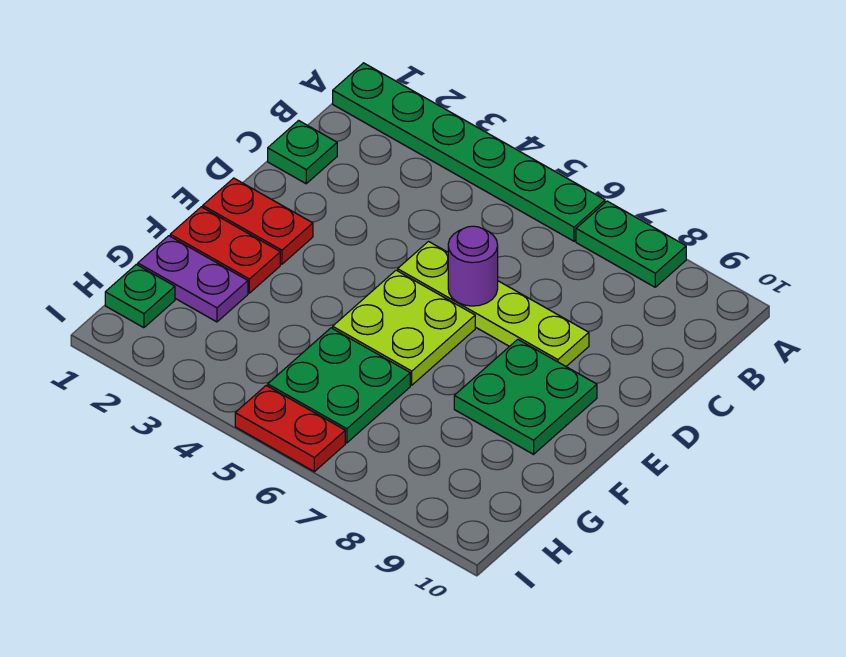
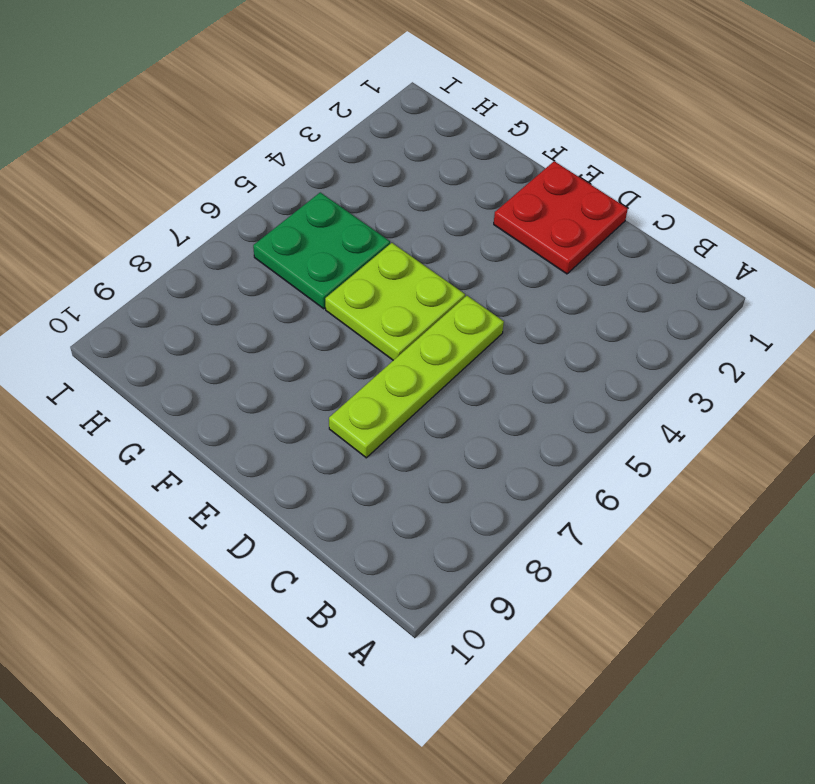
red 2x2 plate [494,161,628,274] -> red 1x2 plate [203,178,313,264]
none -> green 1x6 plate [333,63,605,241]
none -> green 1x2 plate [576,201,686,287]
none -> green 1x1 plate [268,121,337,184]

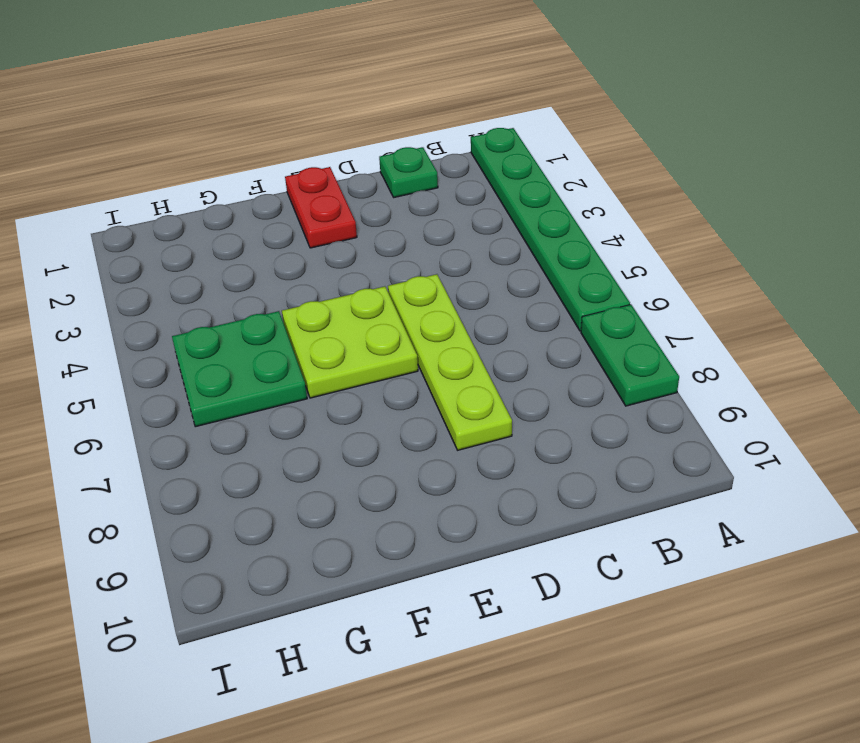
none -> green 2x2 plate [454,339,597,454]
none -> red 1x2 plate [170,207,280,293]
none -> purple 1x2 plate [138,236,248,322]

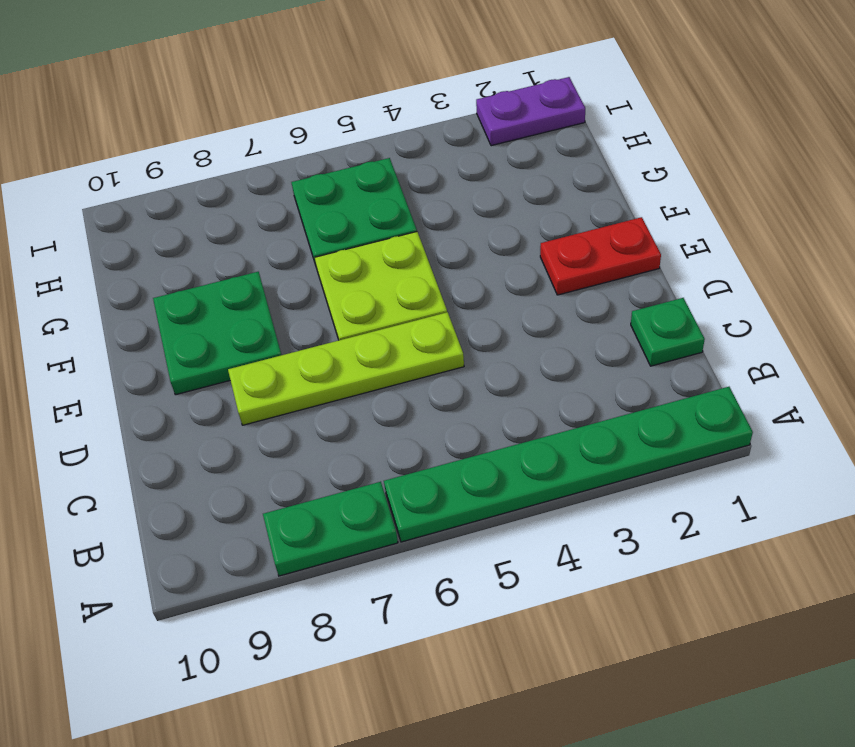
purple 1x2 plate [476,77,585,146] -> purple 1x2 plate moved to [138,236,248,322]
none -> red 1x2 plate [170,207,280,293]
none -> green 1x1 plate [105,265,175,328]
none -> red 1x2 plate [235,386,345,472]

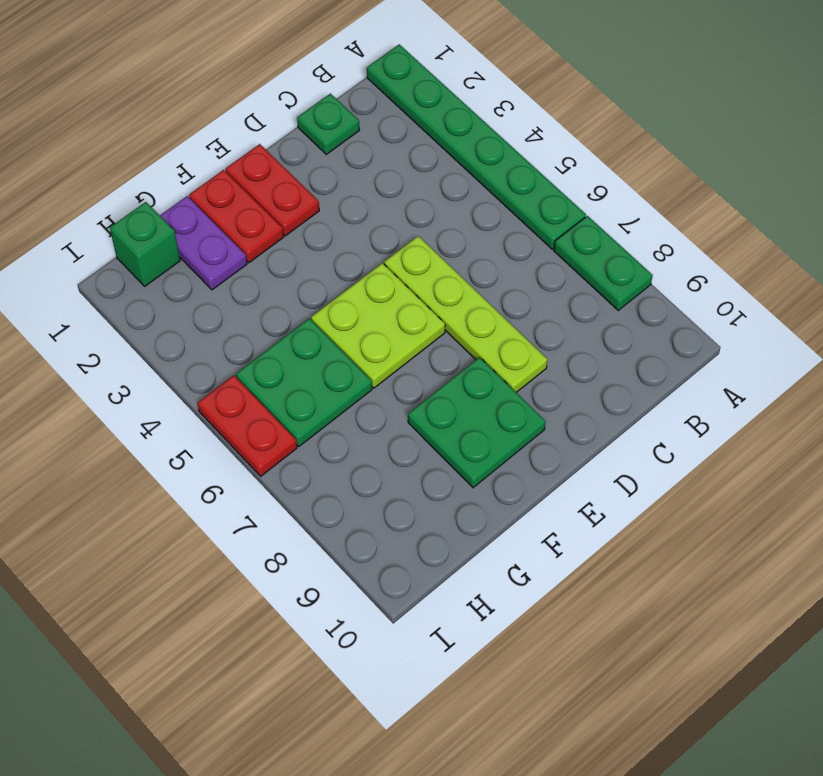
green 1x1 brick [110,202,180,286] -> green 1x1 plate [105,265,175,328]
none -> purple 1x1 round brick [448,226,498,306]

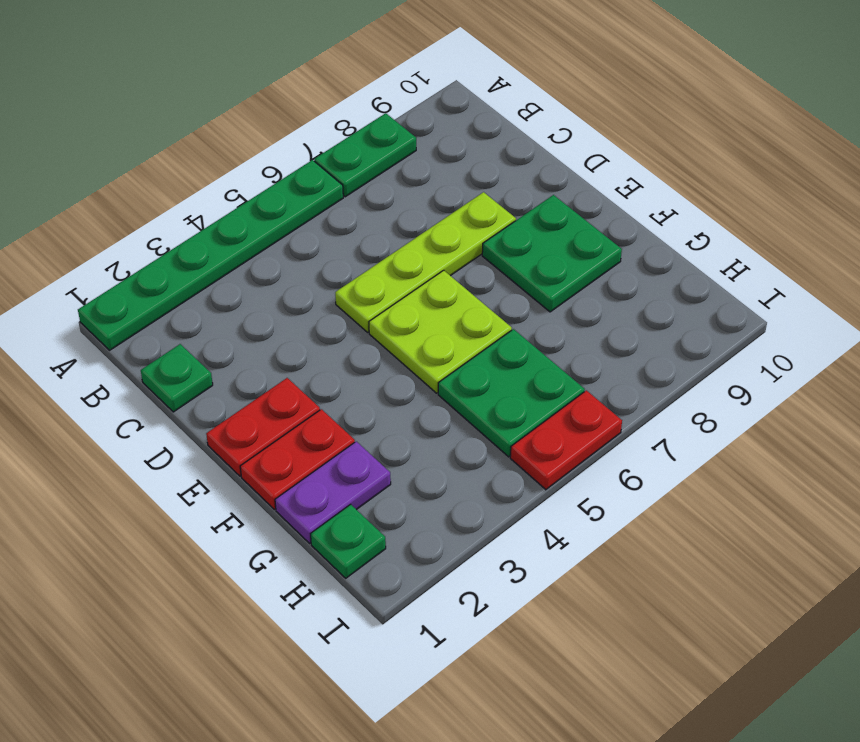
none -> purple 1x1 round brick [448,226,498,306]

